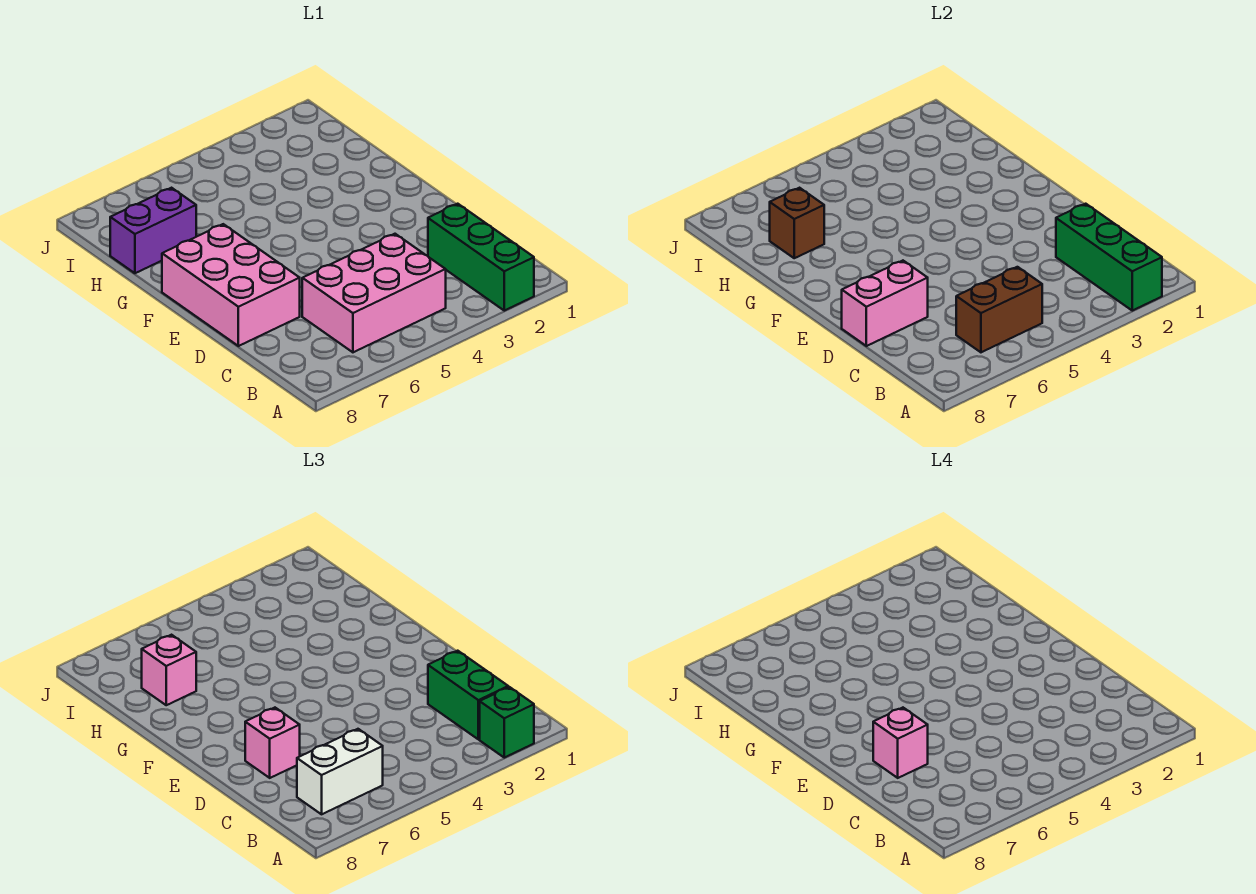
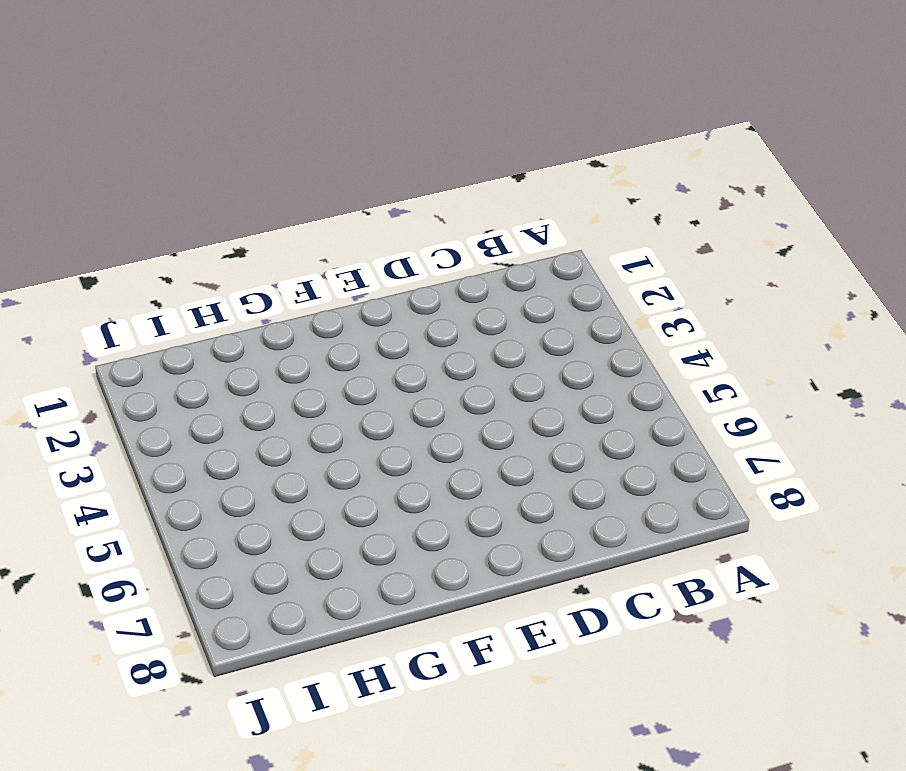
none -> green 1x3 brick [428,204,534,311]
none -> pink 2x3 brick [302,234,446,352]
none -> pink 2x3 brick [162,224,300,346]

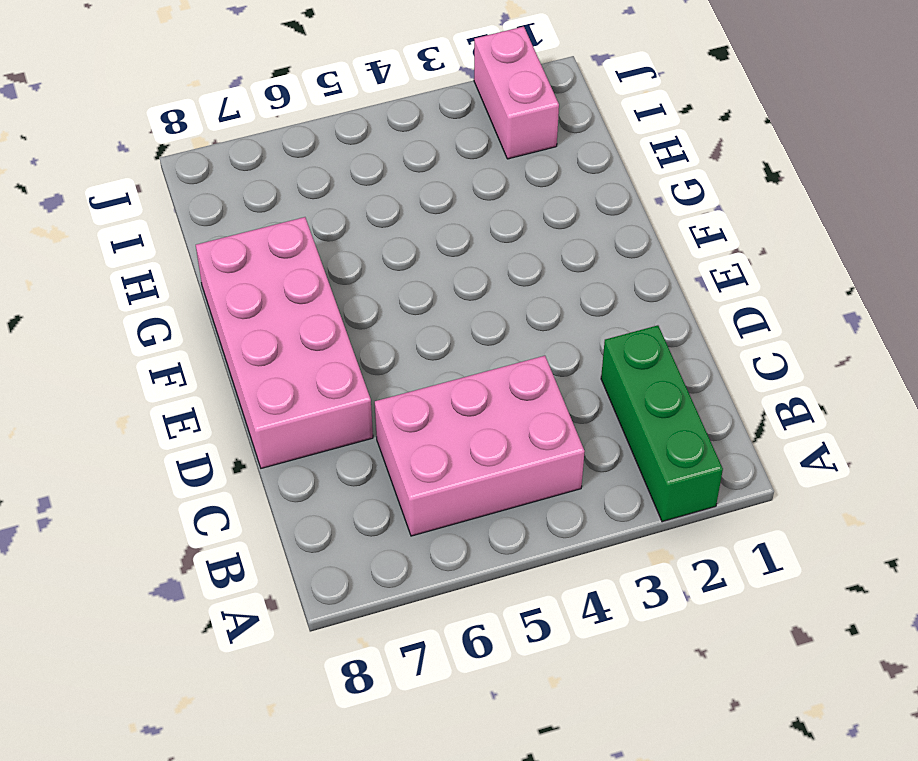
pink 2x4 brick [196,217,373,468] -> pink 2x3 brick [162,224,300,346]
pink 1x2 brick [474,26,559,159] -> pink 1x2 brick turned to [842,261,928,346]
none -> purple 1x2 brick [110,188,196,273]
none -> green 1x3 brick [1056,204,1162,311]
none -> brown 1x2 brick [956,267,1042,352]

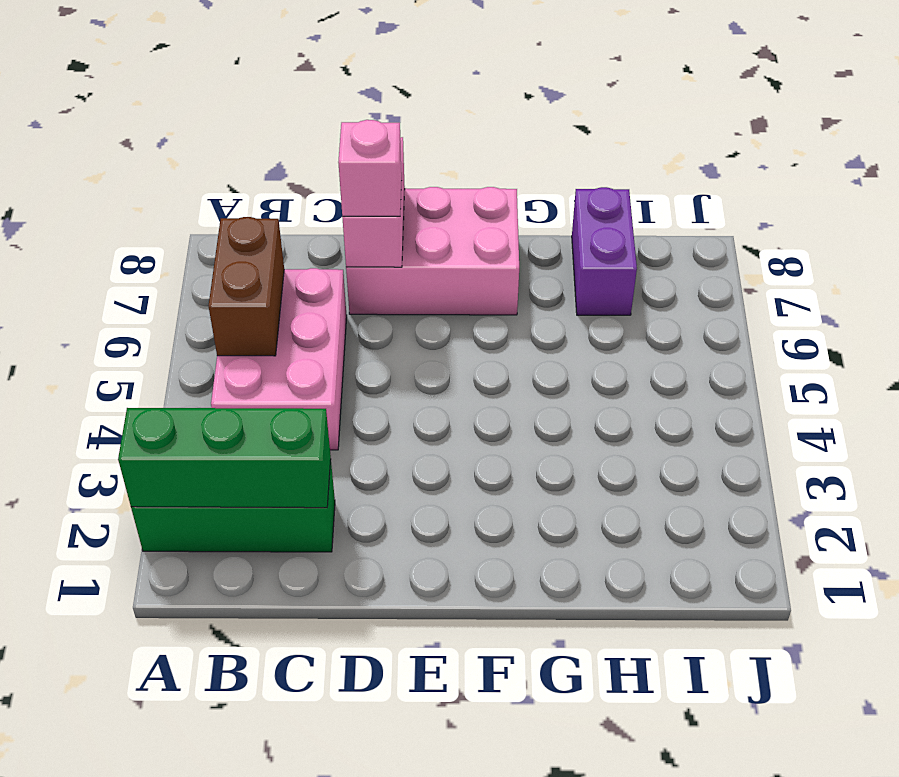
none -> brown 1x1 brick [770,188,824,258]
none -> green 1x1 brick [480,687,534,758]
none -> green 1x2 brick [428,651,508,739]

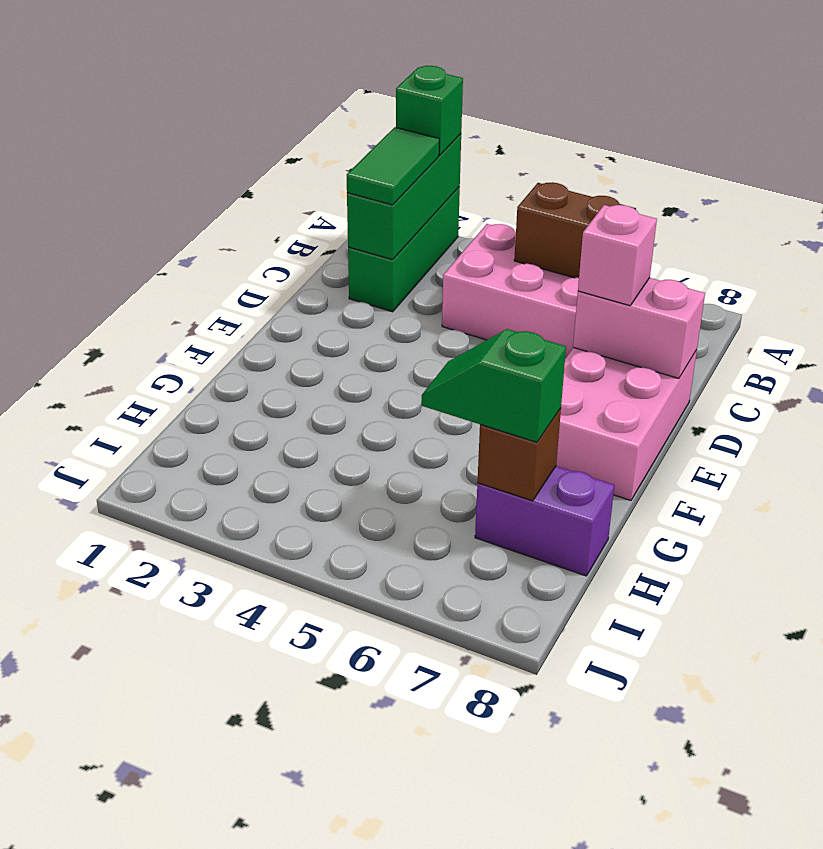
green 1x2 tile [347,127,439,205] -> green 1x2 brick [428,651,508,739]
green 1x2 slope [422,329,566,442] -> pink 1x1 brick [142,635,196,705]
none -> white 1x2 brick [297,729,383,814]
none -> pink 1x1 brick [873,708,928,778]

